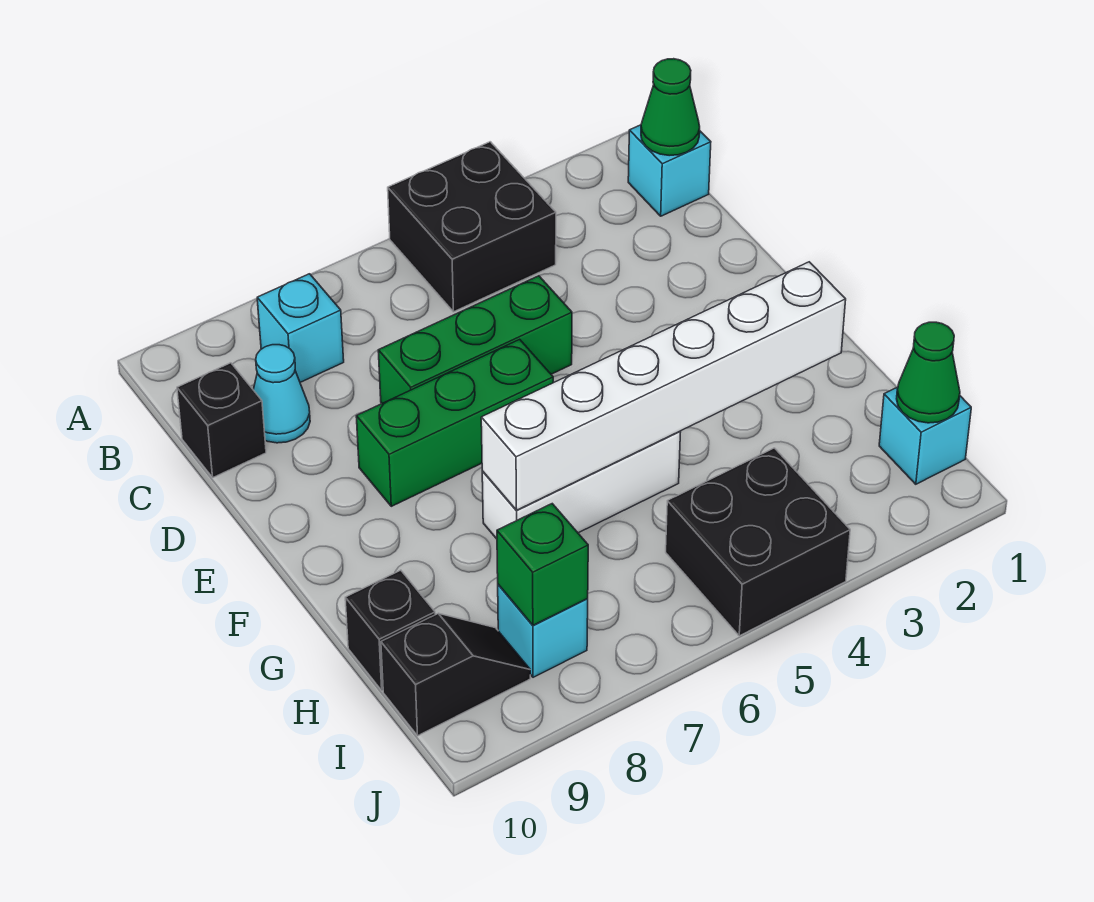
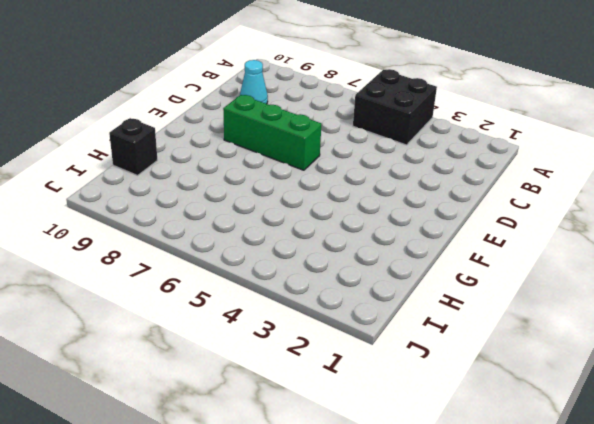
none -> cyan 1x1 brick [628,125,711,216]
none -> cyan 1x1 brick [257,274,344,382]
none -> black 1x1 brick [177,363,266,477]

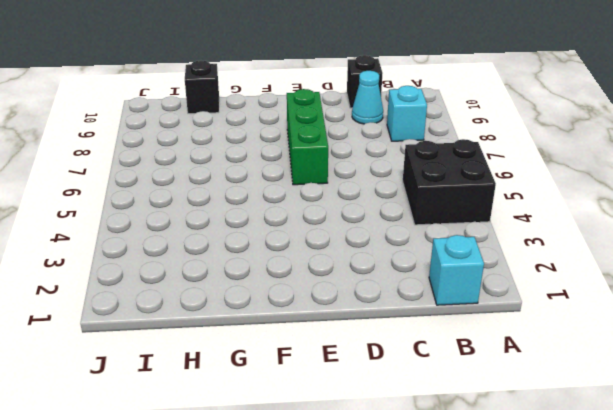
none -> green 1x3 brick [378,276,572,403]
none -> white 1x3 brick [482,431,680,539]
none -> cyan 1x1 brick [879,387,971,484]

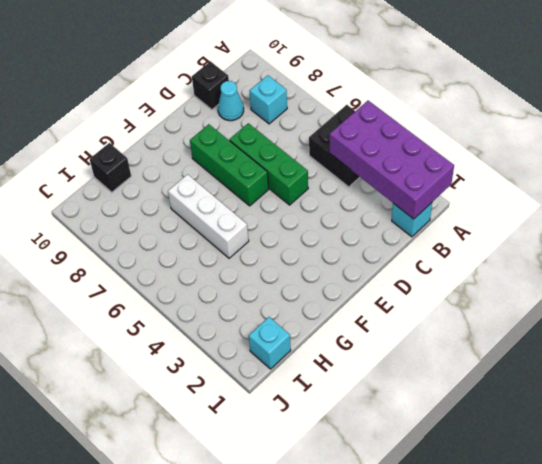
purple 2x4 brick [329,101,454,219] -> green 1x1 cone [641,59,700,156]
none -> black 2x2 brick [666,448,850,636]
none -> cyan 1x1 brick [498,585,588,677]
none -> black 1x2 slope [381,613,530,736]

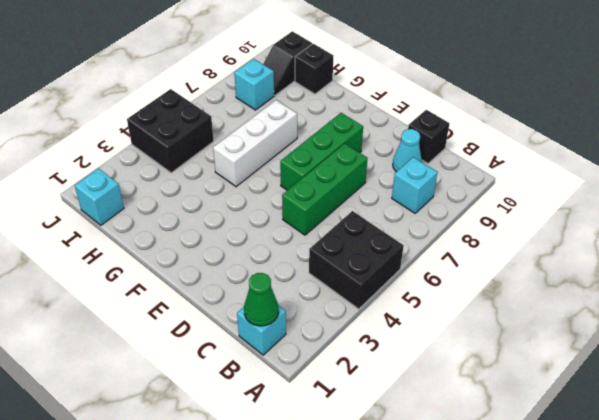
none -> white 1x6 brick [481,262,846,510]
none -> green 1x1 cone [897,322,960,423]
none -> green 1x1 brick [497,504,588,625]

